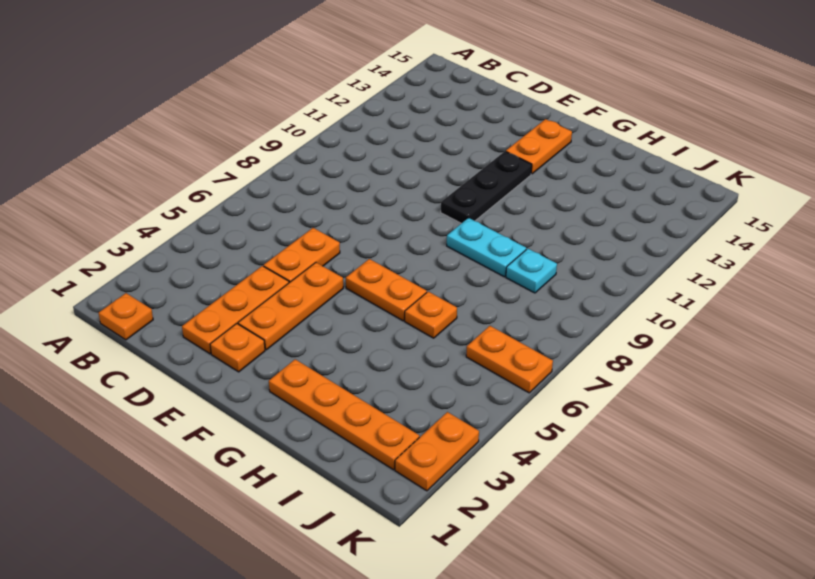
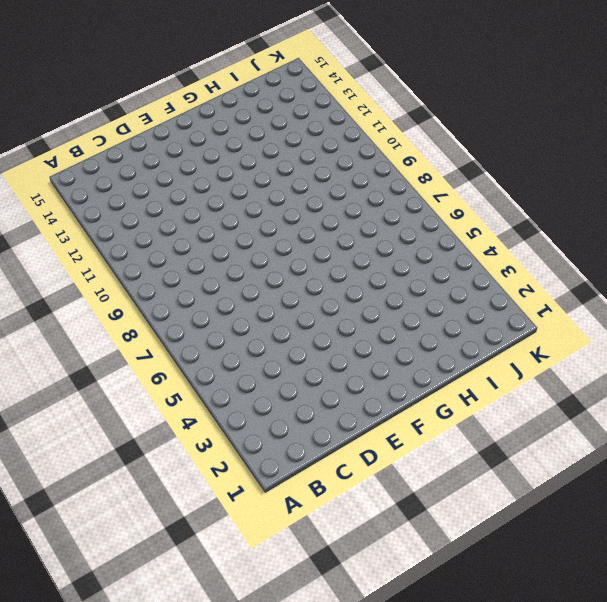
none -> orange 1x1 plate [99,293,153,340]
none -> orange 1x3 plate [182,266,289,354]
none -> orange 1x2 plate [264,228,340,283]

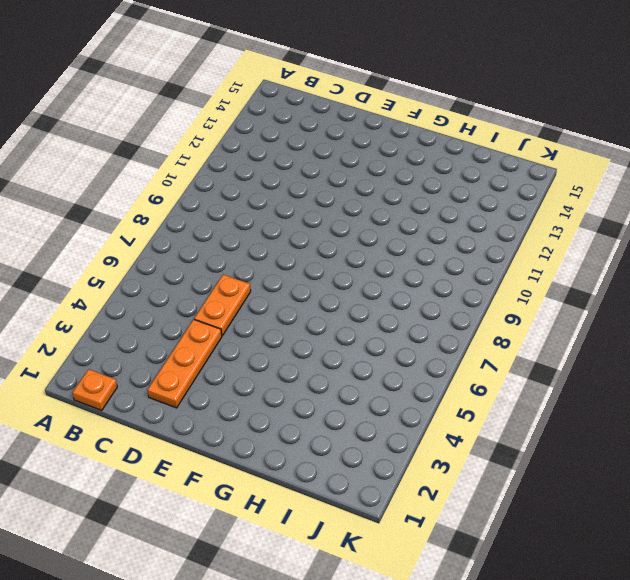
none -> orange 1x1 plate [210,324,265,372]
none -> orange 1x3 plate [238,263,343,350]
none -> orange 1x2 plate [346,259,427,321]

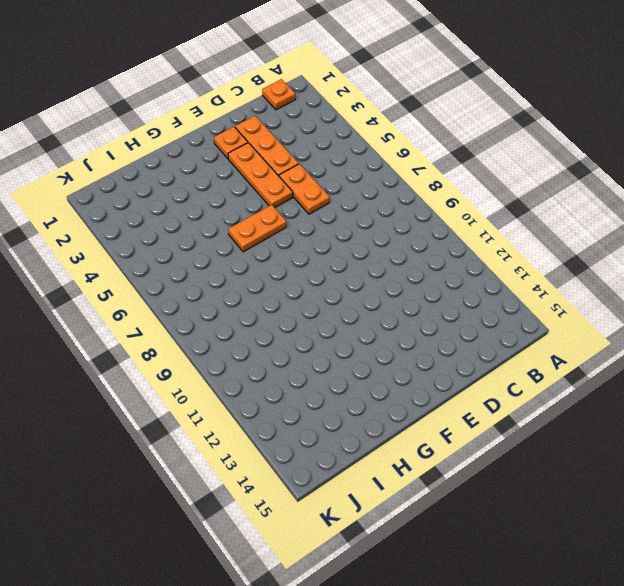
none -> black 1x3 plate [441,152,532,223]
none -> orange 1x2 plate [506,119,572,174]
none -> orange 1x4 plate [269,359,419,470]

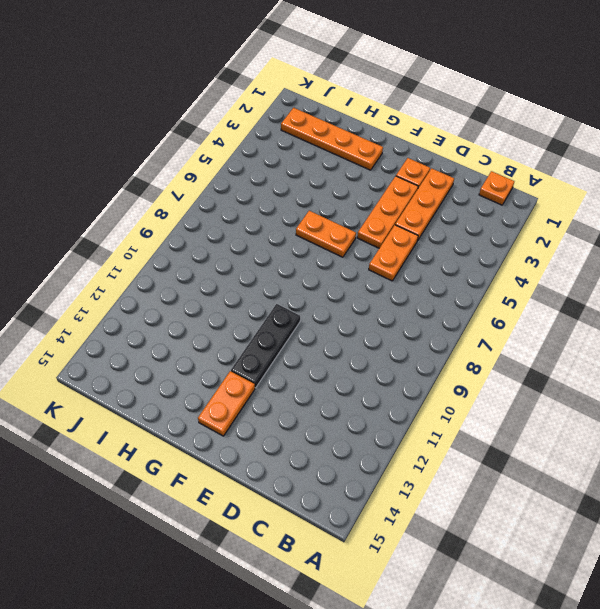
none -> cyan 1x2 plate [447,218,526,277]
none -> orange 1x1 plate [405,292,457,338]
none -> cyan 1x1 plate [506,249,557,293]

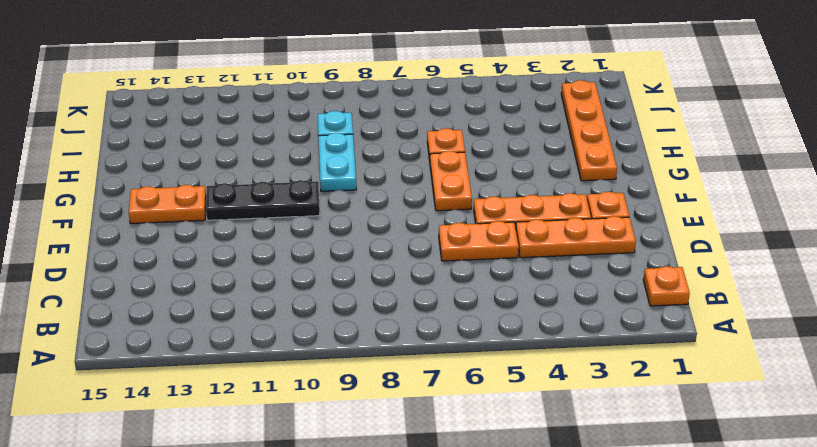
none -> orange 1x2 plate [466,326,553,393]
none -> orange 1x2 plate [395,412,479,491]

